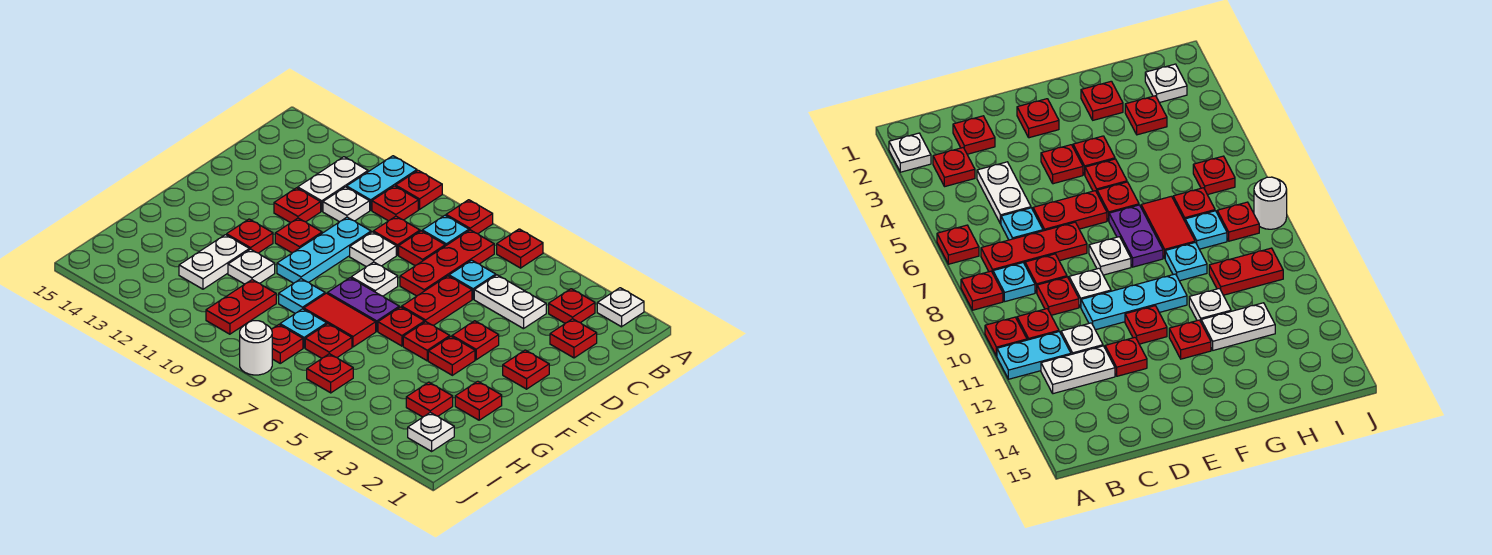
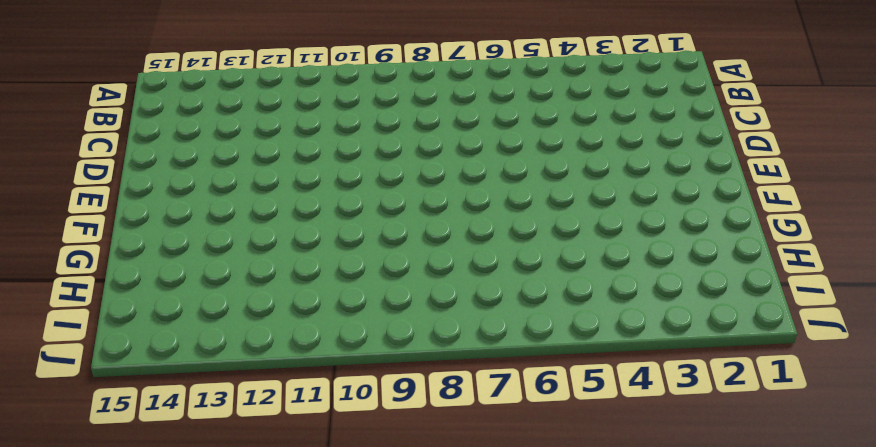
none -> white 1x1 plate [597,288,644,327]
none -> red 1x1 plate [497,229,543,268]
none -> red 1x1 plate [446,200,493,234]
none -> red 1x1 plate [396,170,442,209]

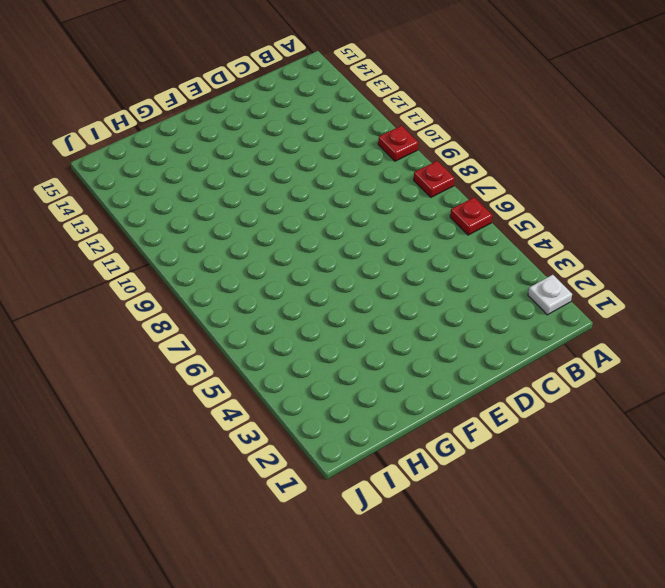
none -> cyan 1x2 plate [347,156,417,210]
none -> red 1x1 plate [549,289,595,323]
none -> red 1x3 plate [400,230,494,296]
none -> cyan 1x1 plate [422,215,469,246]

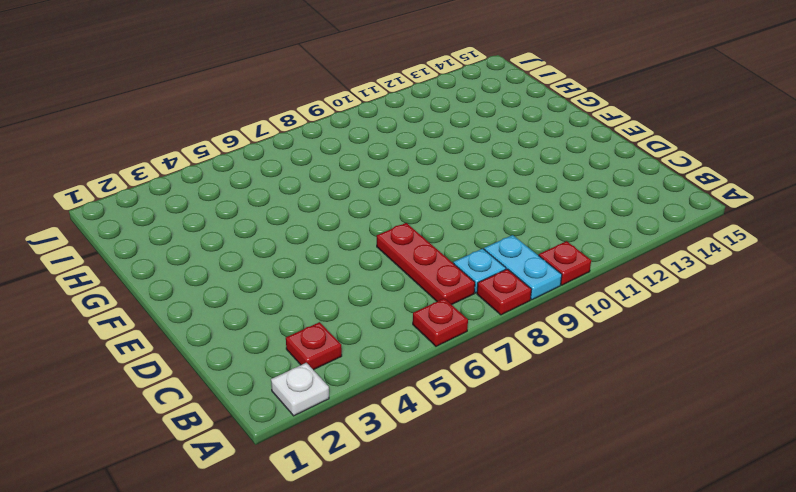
cyan 1x2 plate [484,235,562,300] -> cyan 1x2 plate moved to [347,156,417,210]
none -> red 1x1 plate [372,186,418,221]
none -> white 1x2 plate [298,157,368,211]
none -> red 1x1 plate [550,319,597,358]
none -> white 1x2 plate [474,275,546,329]

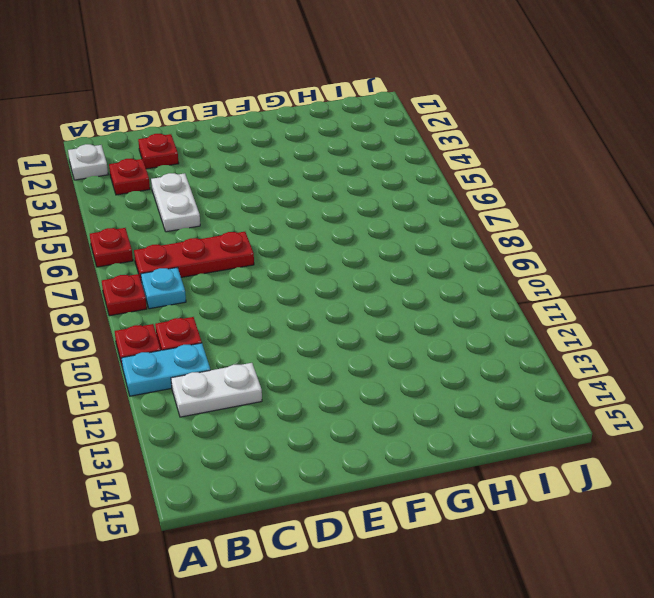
none -> cyan 1x1 plate [449,260,496,299]
none -> red 1x1 plate [399,231,445,266]
none -> red 1x1 plate [373,216,420,255]
none -> white 1x1 plate [323,187,370,222]

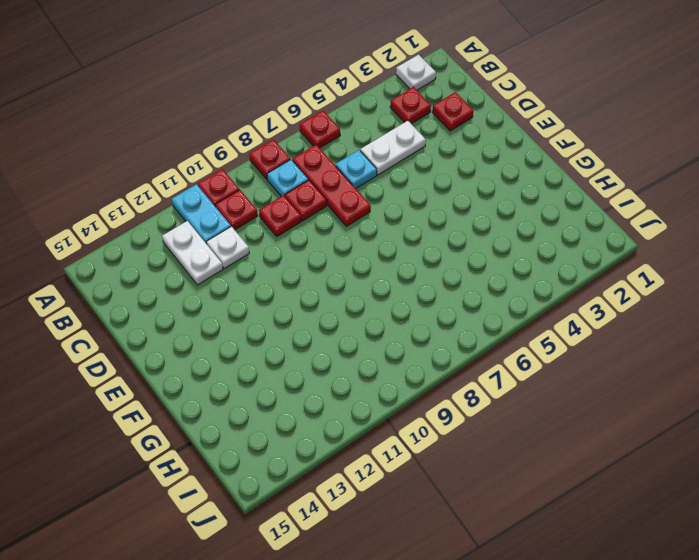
none -> red 1x2 plate [402,276,472,325]
none -> white 1x1 plate [350,232,396,267]
none -> cyan 1x3 plate [277,217,371,283]
none -> red 1x1 plate [274,188,321,223]

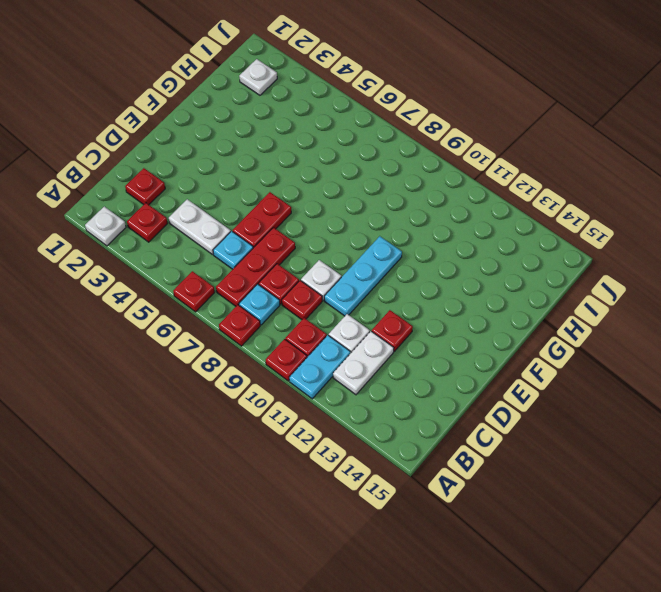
none -> red 1x1 plate [503,350,549,389]
none -> red 1x1 plate [452,321,499,360]
none -> white 1x1 plate [351,262,398,296]
none -> red 1x1 plate [275,218,322,253]

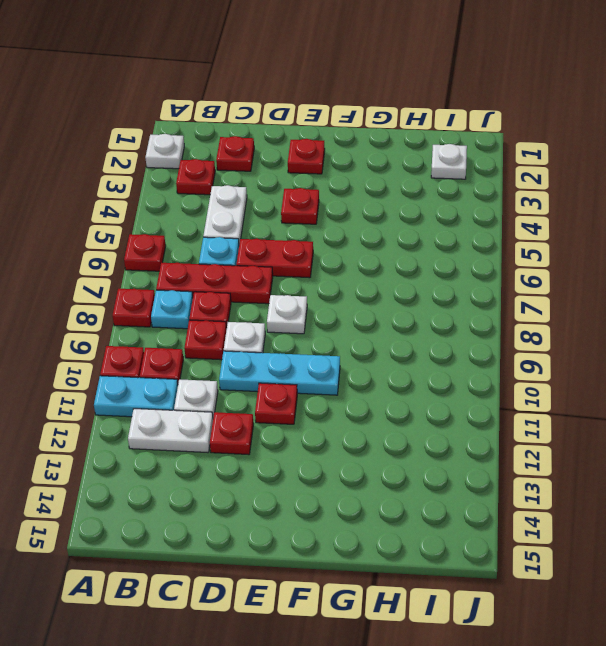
none -> red 1x1 plate [428,337,475,375]
none -> red 1x1 plate [403,322,450,361]
none -> red 1x1 plate [378,307,425,346]
none -> purple 1x2 plate [327,278,399,331]

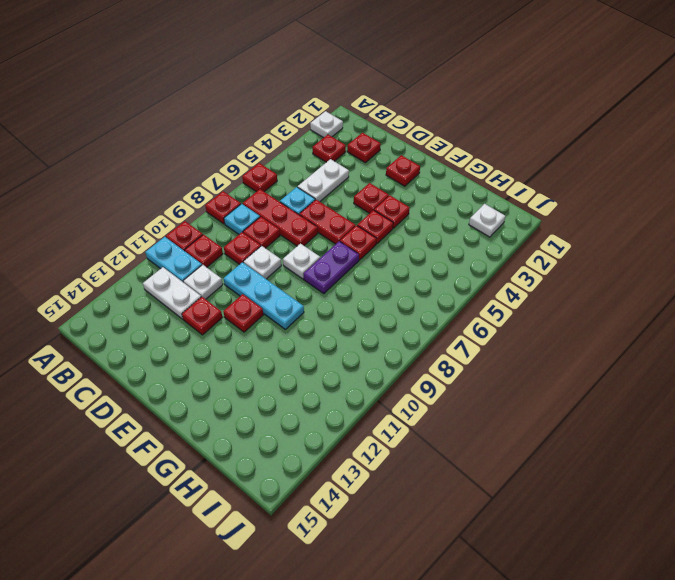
none -> red 1x1 plate [227,219,273,253]
none -> red 1x1 plate [455,381,502,420]
none -> red 1x2 tile [304,293,376,347]
none -> cyan 1x1 plate [279,279,325,313]

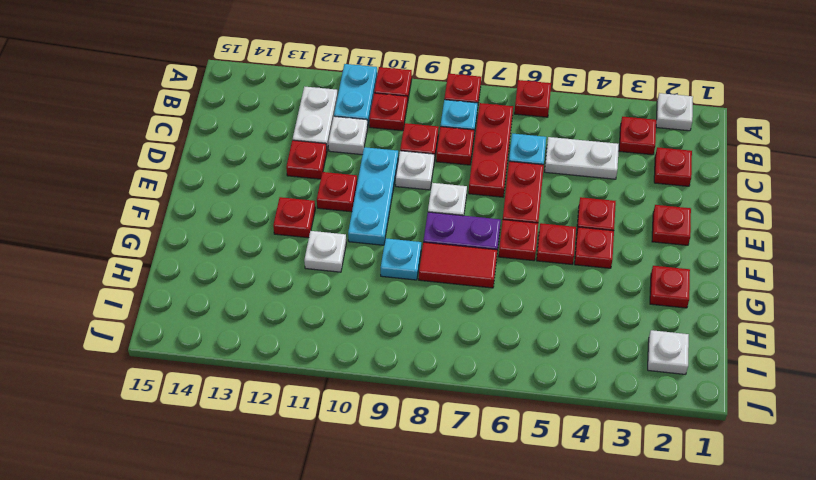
none -> white 1x2 plate [179,235,249,289]
none -> red 1x1 plate [406,382,453,417]
none -> red 1x1 plate [305,324,352,358]
none -> cyan 1x1 plate [280,309,327,348]

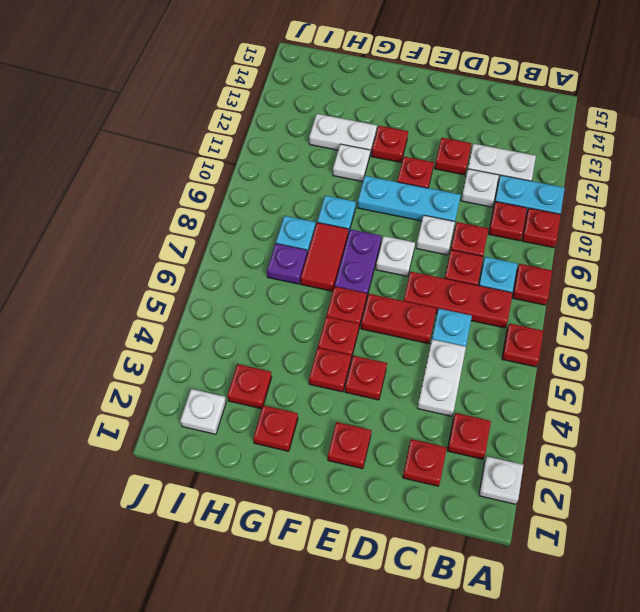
purple 1x1 plate [267,244,307,284] -> red 1x1 plate [305,324,352,358]
none -> red 1x2 plate [206,280,276,334]
none -> red 1x1 plate [307,354,353,393]
none -> red 1x1 plate [271,325,303,363]
none -> white 1x1 round brick [240,321,272,375]

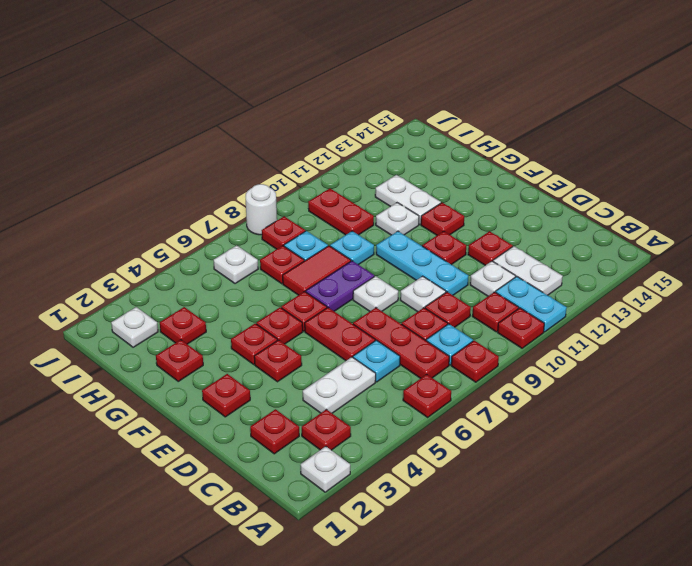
white 1x1 plate [214,245,258,284] -> red 1x1 plate [307,354,353,393]

